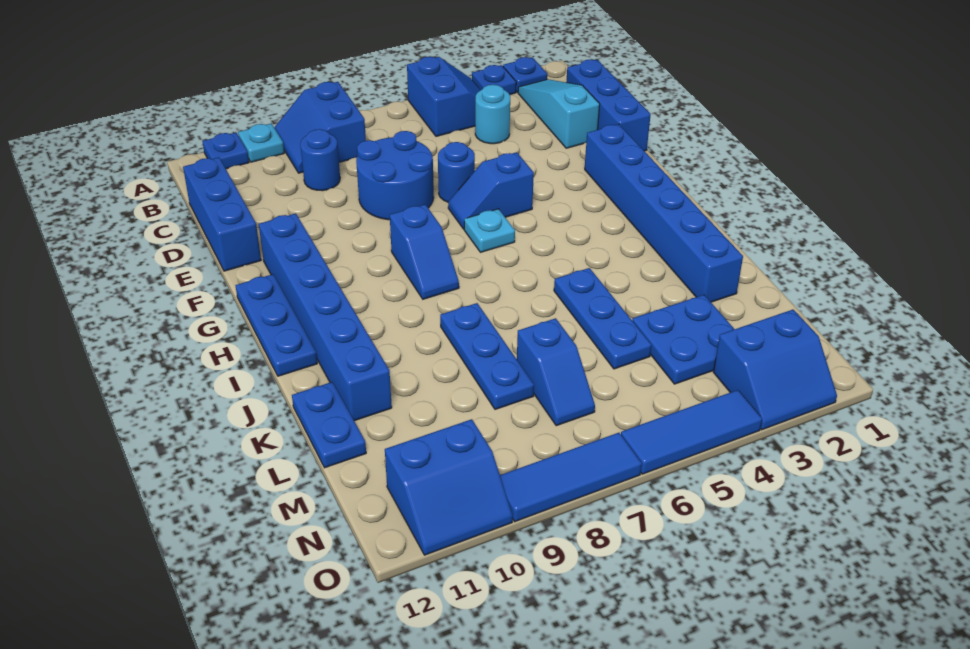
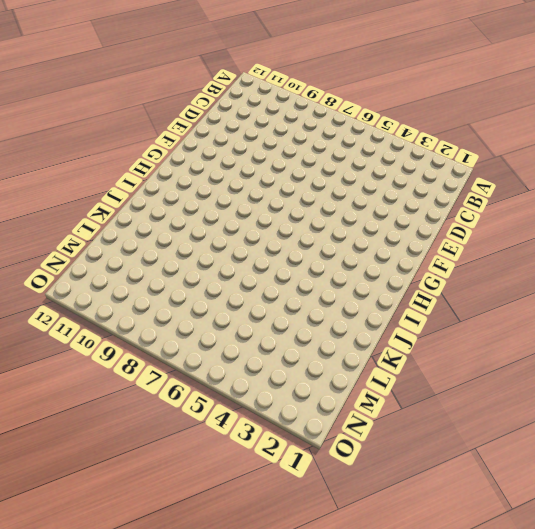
none -> blue 1x1 plate [503,57,547,93]
none -> blue 1x1 plate [472,65,516,95]
none -> blue 2x2 slope [407,57,480,136]

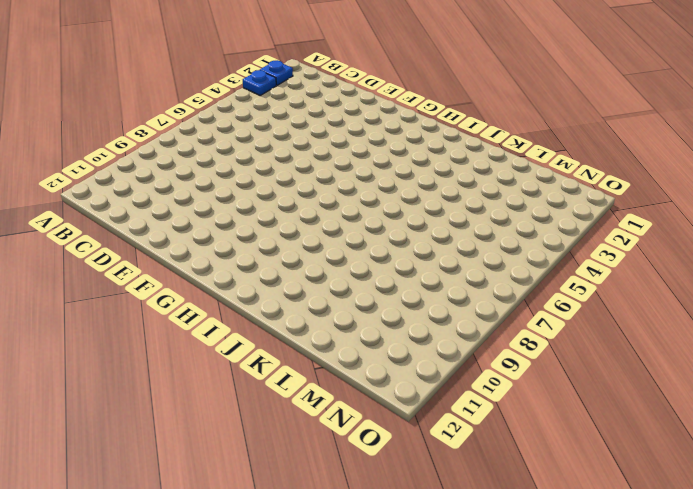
none -> blue 2x2 slope [407,57,480,136]
none -> blue 2x2 slope [274,82,366,173]
none -> cyan 1x1 plate [238,124,284,162]

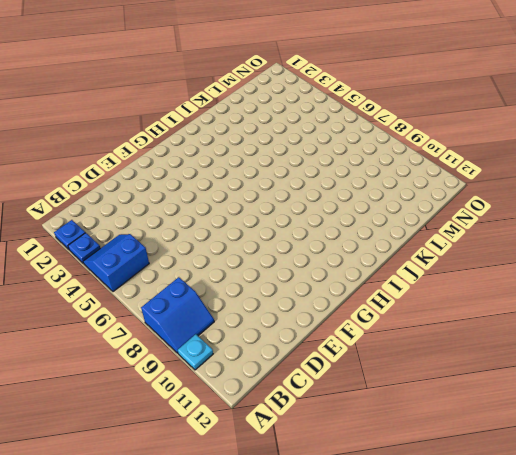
none -> blue 1x1 plate [203,132,249,169]
none -> cyan 1x3 slope [518,79,600,148]
none -> blue 1x3 brick [566,59,651,151]

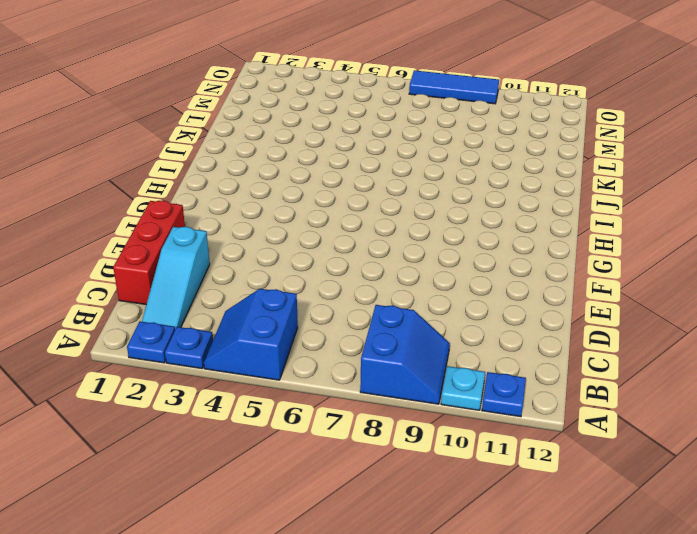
red 1x3 brick [113,200,185,304] -> blue 1x3 brick [566,59,651,151]
none -> cyan 1x1 round brick [475,85,510,144]
none -> blue 1x1 round brick [300,129,340,191]
none -> blue 1x3 brick [183,157,261,271]

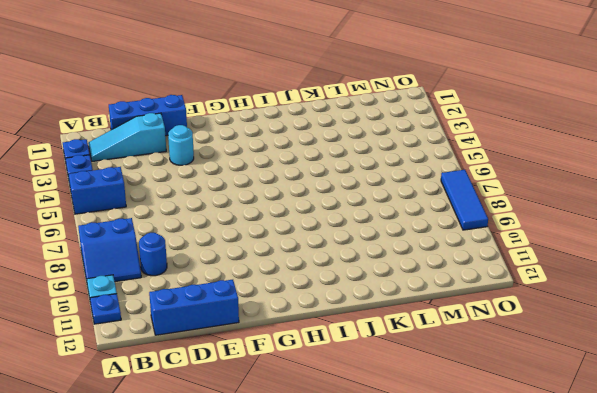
cyan 1x1 round brick [168,125,194,165] -> cyan 1x1 round brick moved to [475,85,510,144]
none -> blue 2x2 round brick [356,131,434,220]
none -> blue 1x1 round brick [438,142,475,202]
none -> blue 1x6 brick [585,124,743,302]

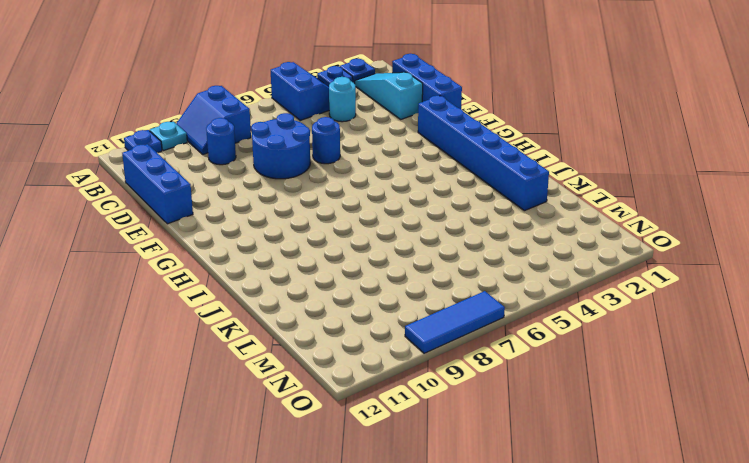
none -> blue 1x2 slope [448,152,534,229]
none -> blue 1x6 brick [259,214,392,421]
none -> cyan 1x1 plate [464,209,515,252]

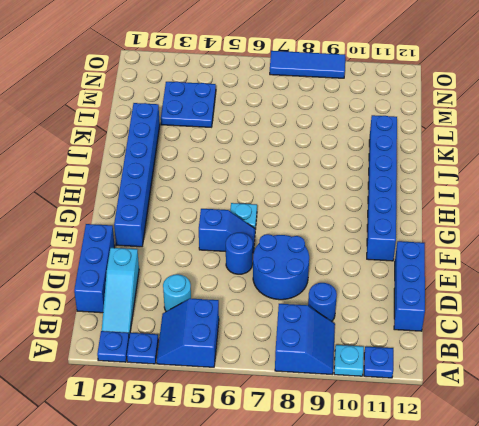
none -> blue 1x2 slope [390,204,459,299]
none -> blue 1x3 plate [235,274,317,376]
none -> blue 1x3 plate [554,268,651,369]

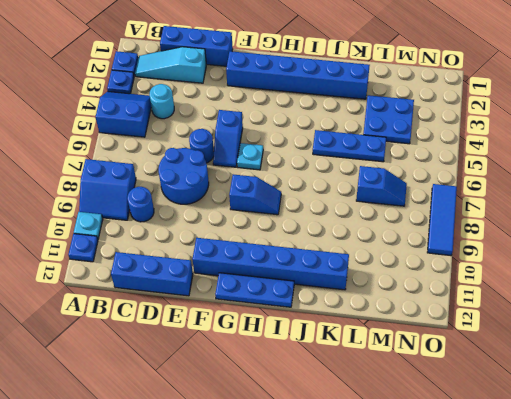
none -> blue 1x3 plate [440,303,534,409]
none -> blue 1x2 plate [292,382,366,468]
none -> blue 2x2 slope [714,310,837,430]

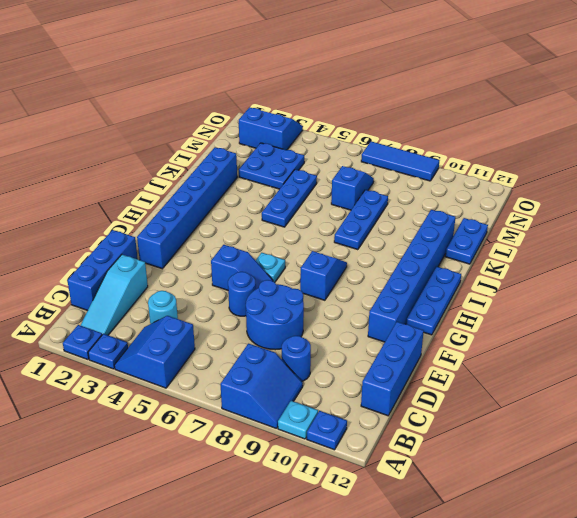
none -> blue 2x2 slope [385,419,513,555]
none -> blue 1x3 tile [621,390,762,474]

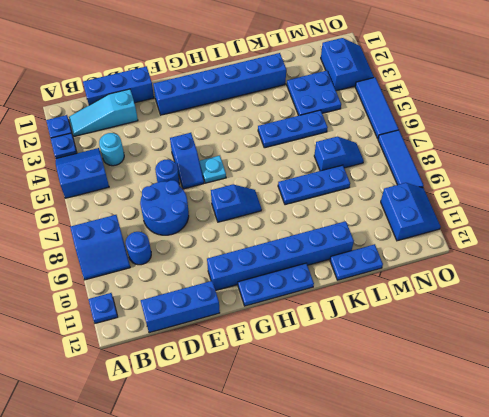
none -> cyan 1x1 plate [238,124,284,162]

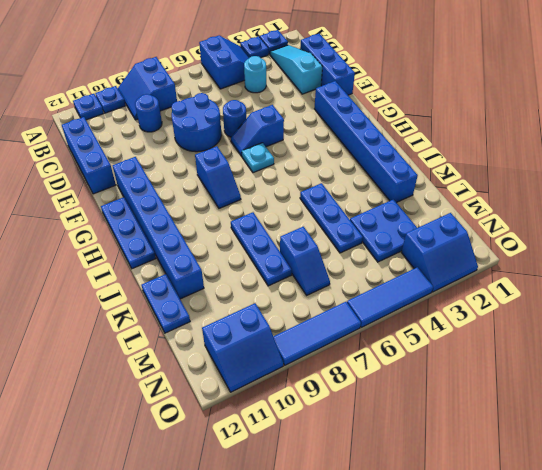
blue 1x1 plate [95,86,126,113] -> cyan 1x1 plate [238,124,284,162]

